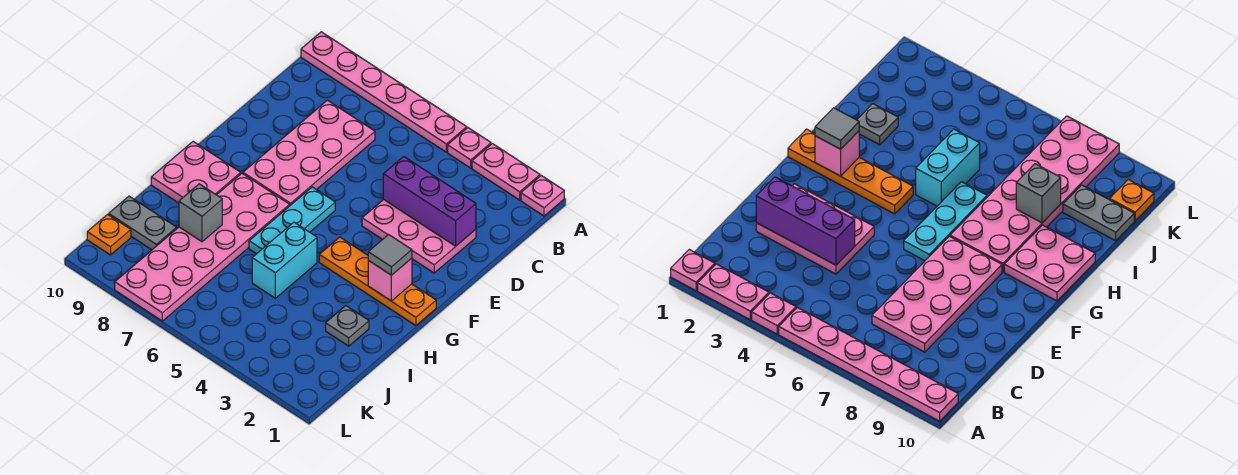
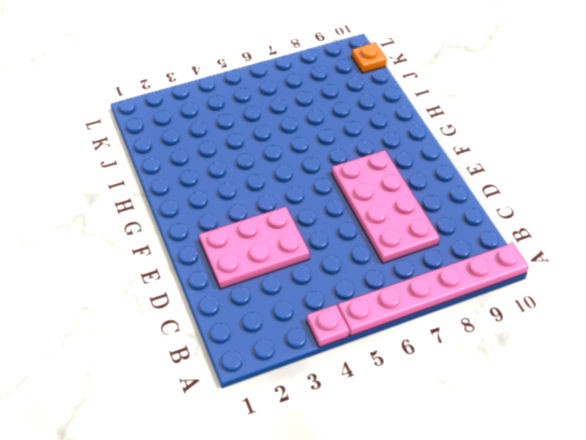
none -> pink 1x1 plate [521,176,564,216]
none -> pink 1x2 plate [472,144,540,200]
none -> cyan 1x3 plate [249,187,335,254]

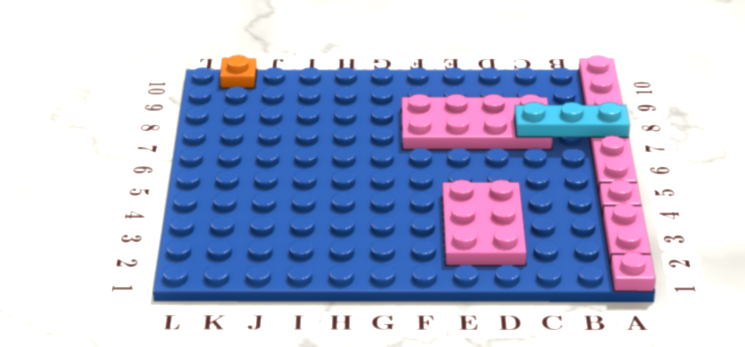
cyan 1x3 plate [514,102,630,137] -> cyan 1x3 plate moved to [249,187,335,254]
none -> orange 1x4 plate [319,237,436,326]
none -> pink 2x6 plate [115,174,290,321]
none -> pink 2x2 plate [151,142,241,203]

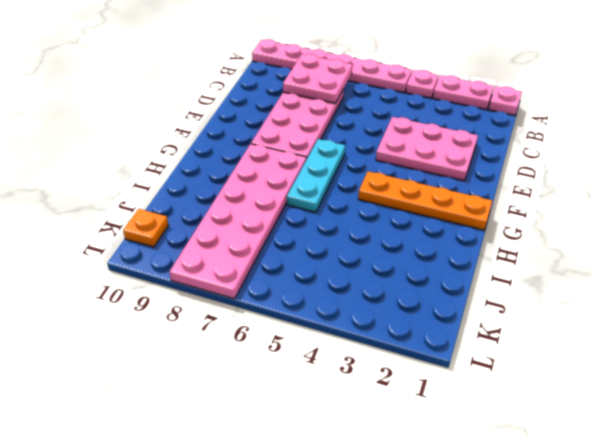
pink 2x2 plate [283,54,352,103] -> pink 2x2 plate moved to [151,142,241,203]
none -> cyan 1x2 brick [252,222,317,298]
none -> grey 1x1 plate [326,306,369,346]
none -> grey 1x2 plate [109,196,177,250]

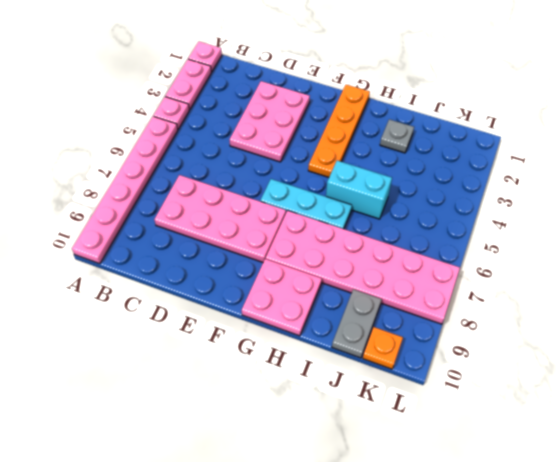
none -> purple 1x3 brick [383,157,476,246]
none -> pink 1x1 brick [368,258,412,301]
none -> grey 1x1 brick [179,184,222,242]

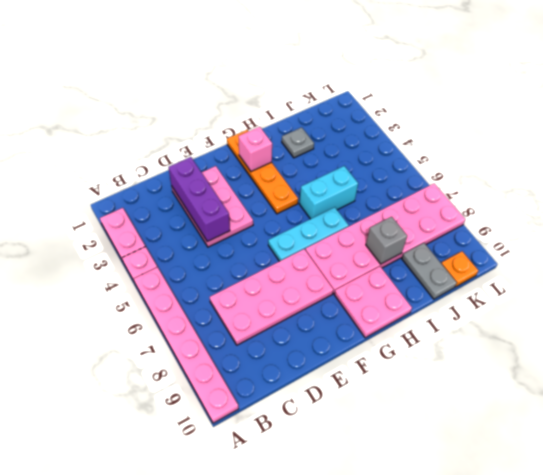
none -> pink 1x1 plate [521,176,564,216]
none -> grey 1x1 tile [368,235,412,275]

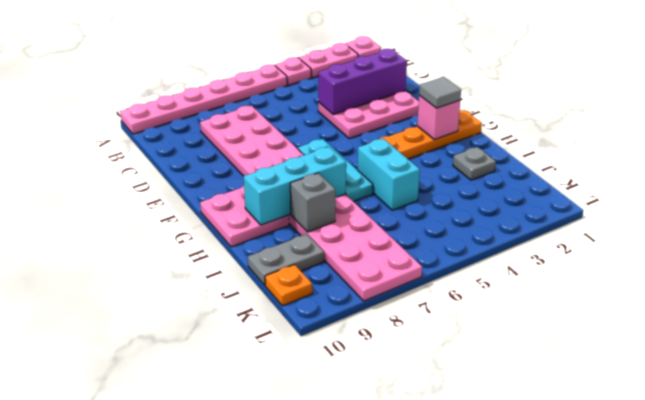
cyan 1x3 brick [244,147,346,225] -> none

